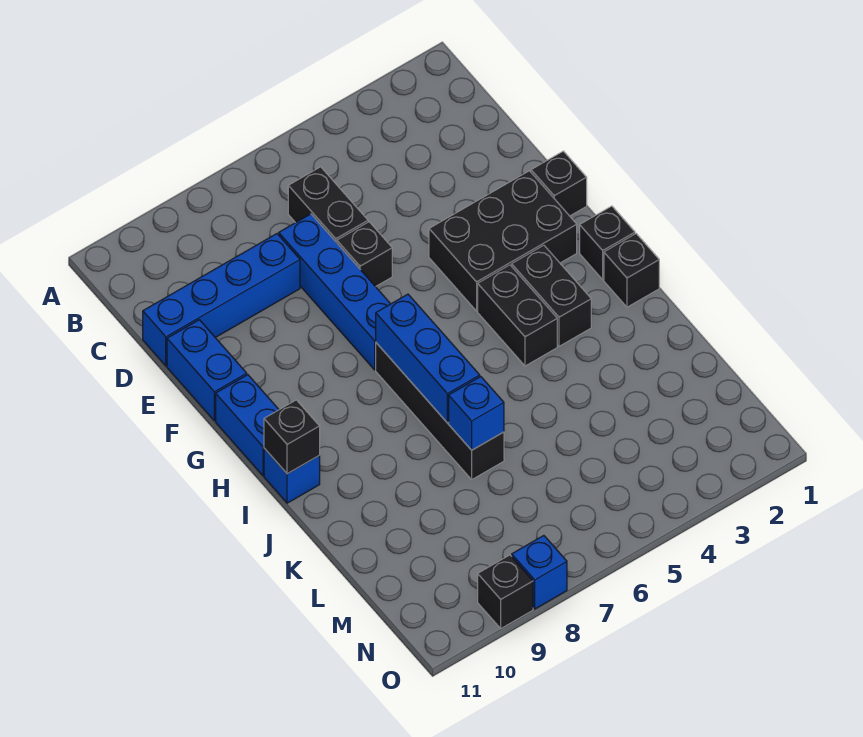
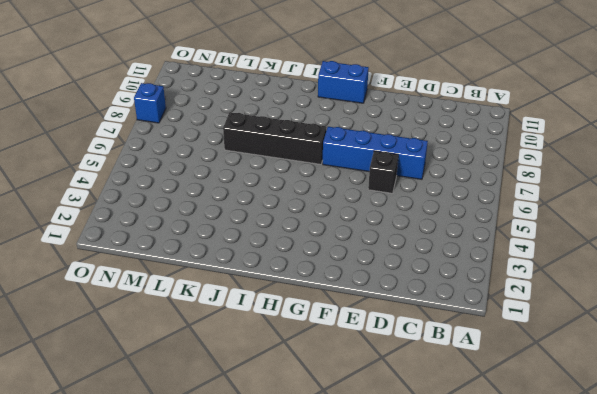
none -> black 1x2 brick [288,167,368,243]
none -> blue 1x4 brick [143,234,300,366]
none -> blue 1x2 brick [167,320,247,421]

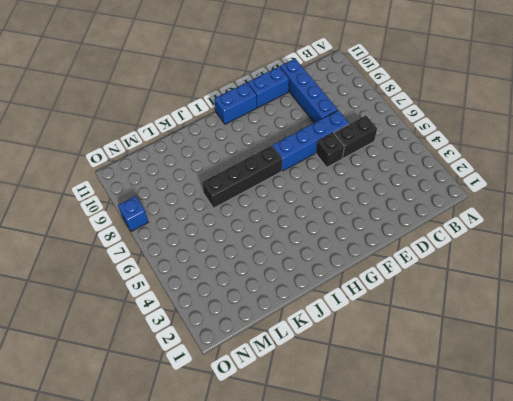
none -> black 1x1 brick [531,151,587,216]
none -> black 2x3 brick [429,171,577,311]
none -> black 1x1 brick [580,206,635,280]

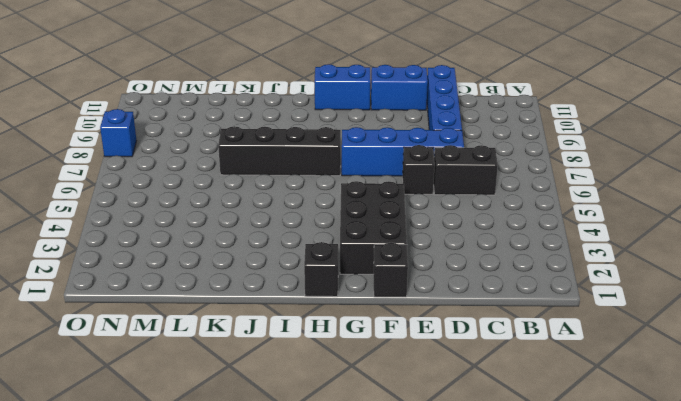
none -> black 1x2 brick [512,245,591,346]
none -> black 1x2 brick [478,265,557,366]
none -> black 1x1 brick [604,234,659,307]

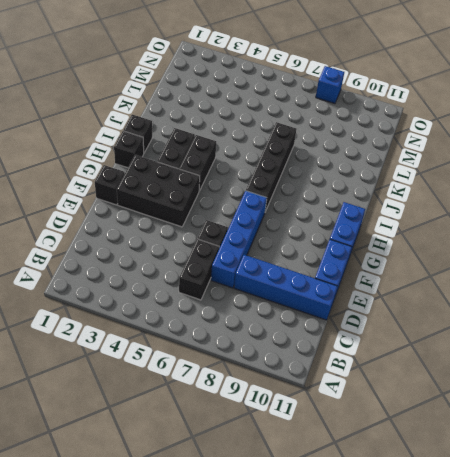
none -> blue 1x1 brick [264,448,320,503]
none -> black 1x1 brick [478,555,533,628]
none -> blue 1x3 brick [376,294,480,423]

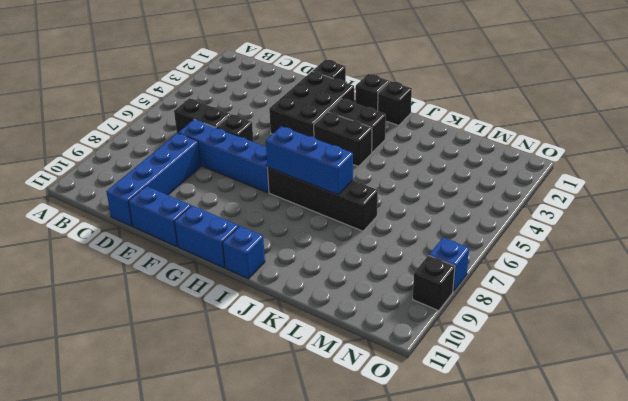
none -> black 1x1 brick [264,400,320,474]
none -> blue 1x1 brick [449,377,504,450]

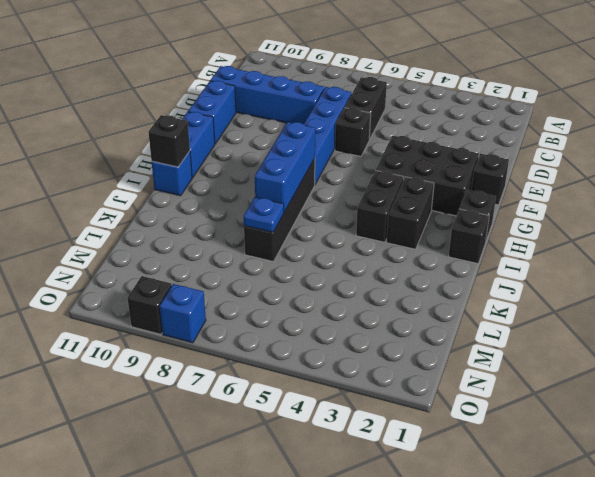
blue 1x1 plate [244,197,284,232] -> blue 1x1 brick [449,377,504,450]

